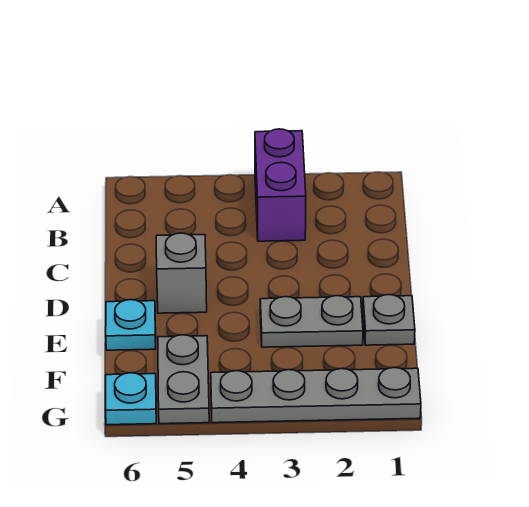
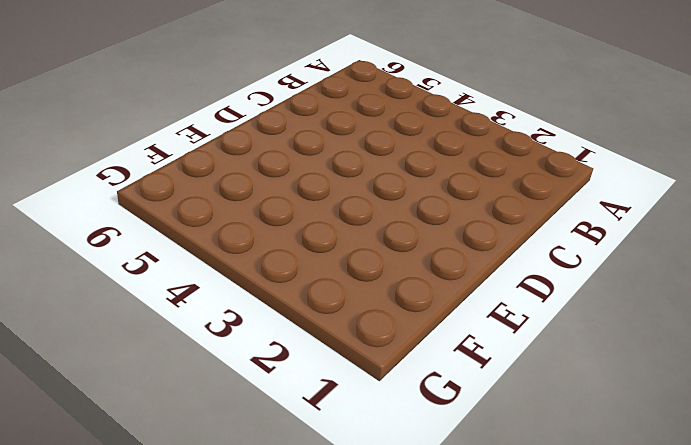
none -> purple 1x2 brick [255,129,306,241]
none -> grey 1x1 brick [156,233,207,313]

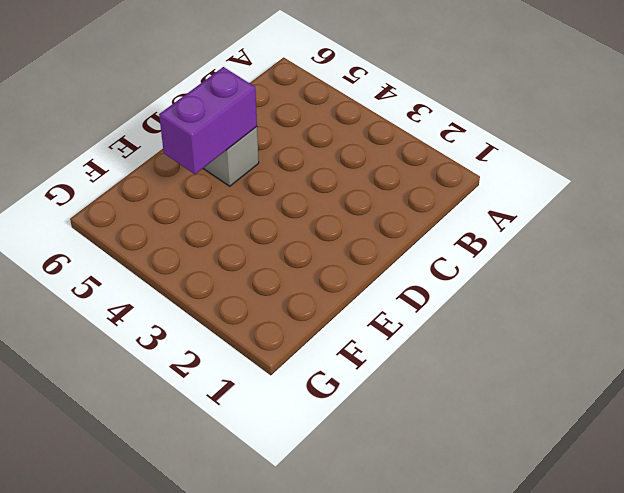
purple 1x2 brick [159,67,257,174] -> purple 1x2 brick moved to [255,129,306,241]
none -> grey 1x1 plate [363,295,415,345]
none -> grey 1x2 plate [260,296,363,347]

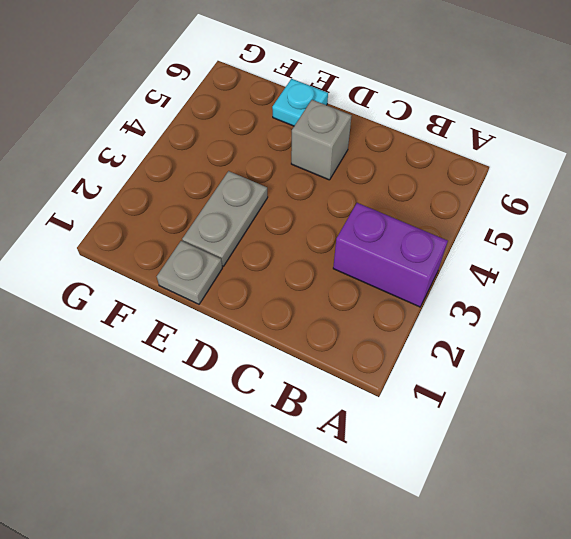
none -> grey 1x2 plate [158,335,209,424]
none -> grey 1x4 plate [211,368,421,423]

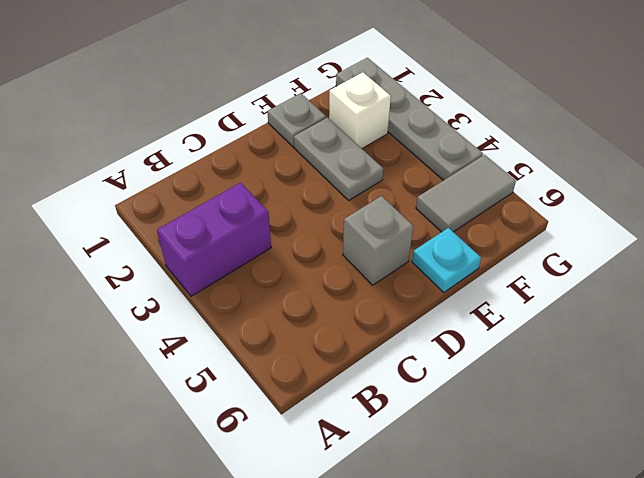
white 1x1 brick [329,72,391,148] -> none
grey 1x2 tile [416,155,516,232] -> grey 1x2 plate [158,335,209,424]
none -> cyan 1x1 plate [106,373,156,425]

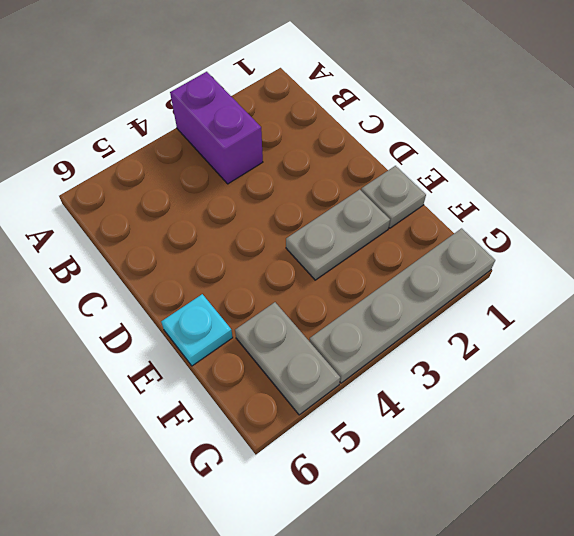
none -> grey 1x1 brick [156,233,207,313]
none -> cyan 1x1 plate [106,373,156,425]

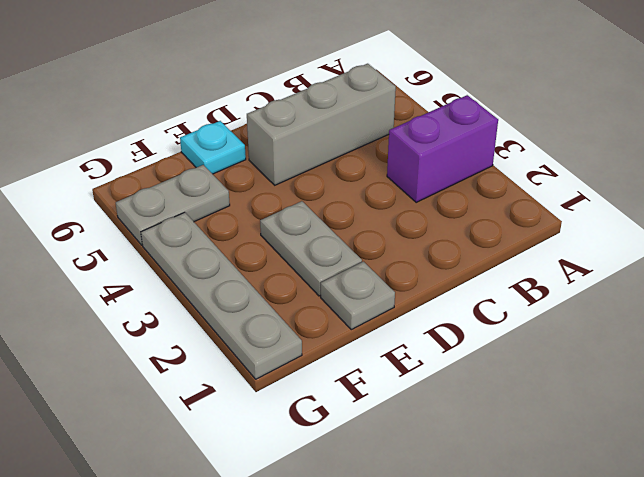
grey 1x3 brick [247,64,396,185] -> grey 1x1 brick [156,233,207,313]
none -> cyan 1x1 plate [106,373,156,425]

